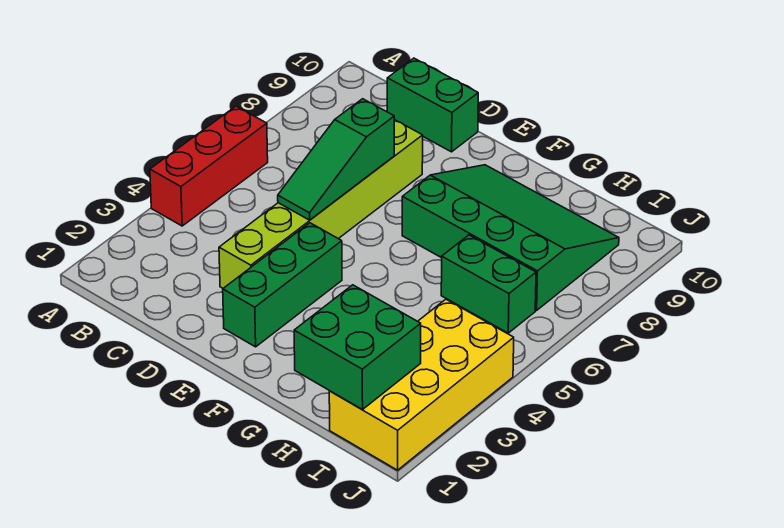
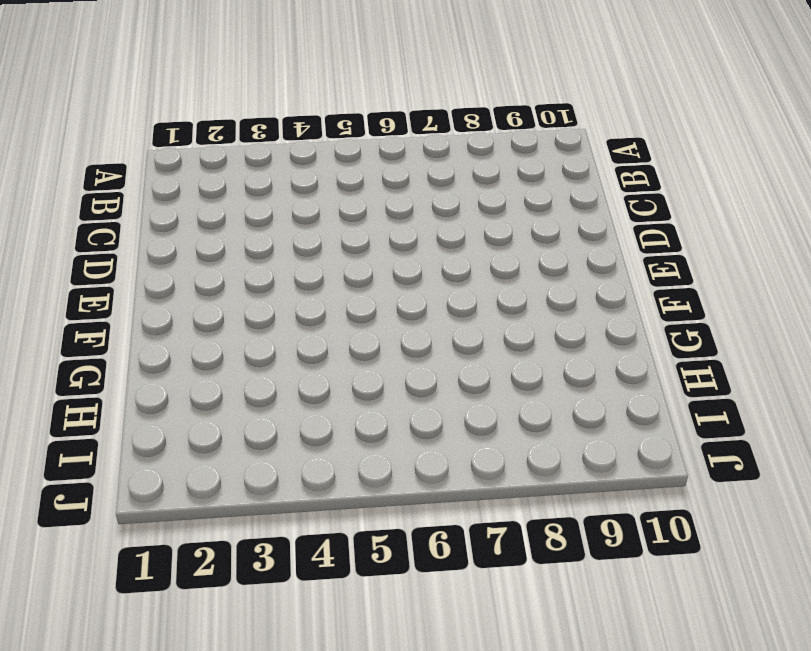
none -> red 1x3 brick [150,106,268,226]
none -> green 1x2 brick [387,58,478,152]

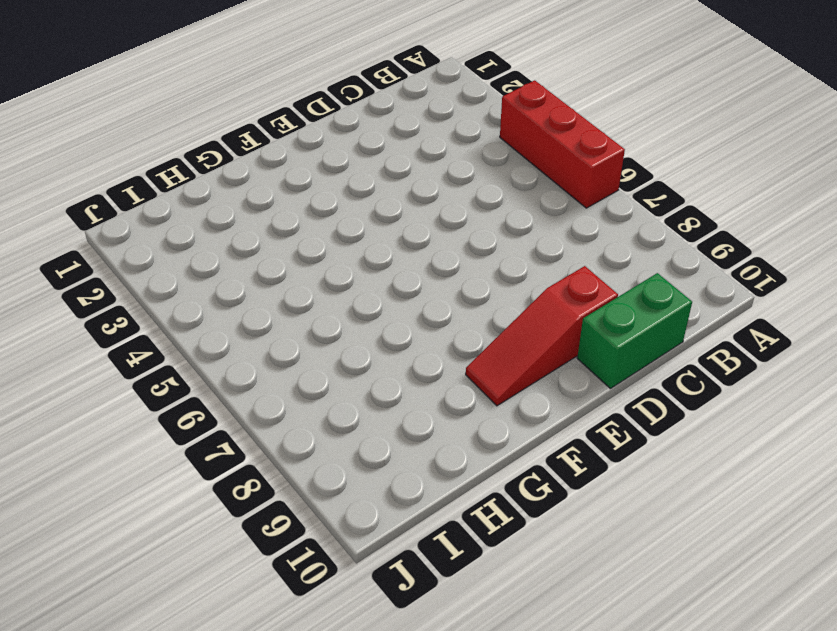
red 1x3 slope [466,266,618,406] -> green 3x4 slope [402,165,619,310]
none -> lime 1x6 brick [219,120,423,288]
none -> green 1x3 brick [223,223,342,347]

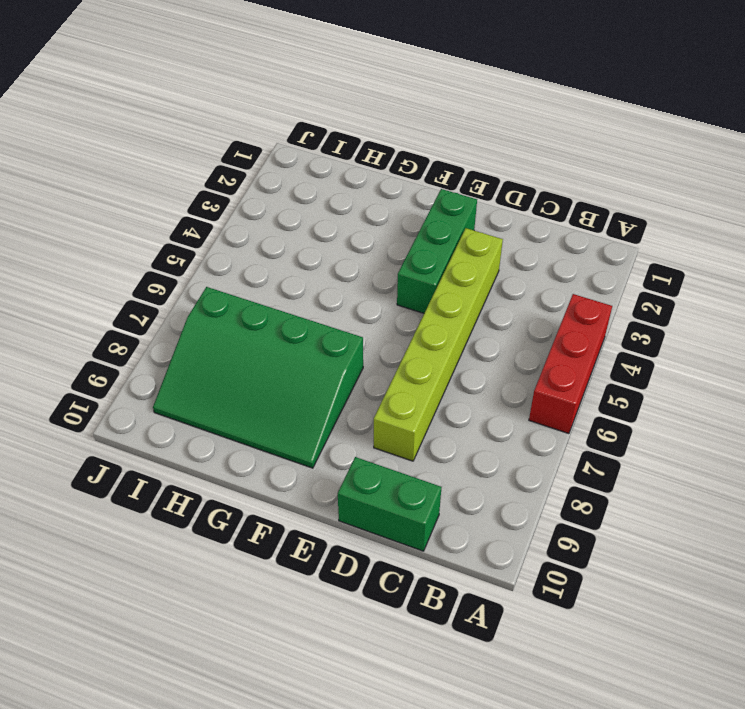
none -> green 1x2 brick [441,235,536,333]
none -> yellow 2x4 brick [329,299,514,470]

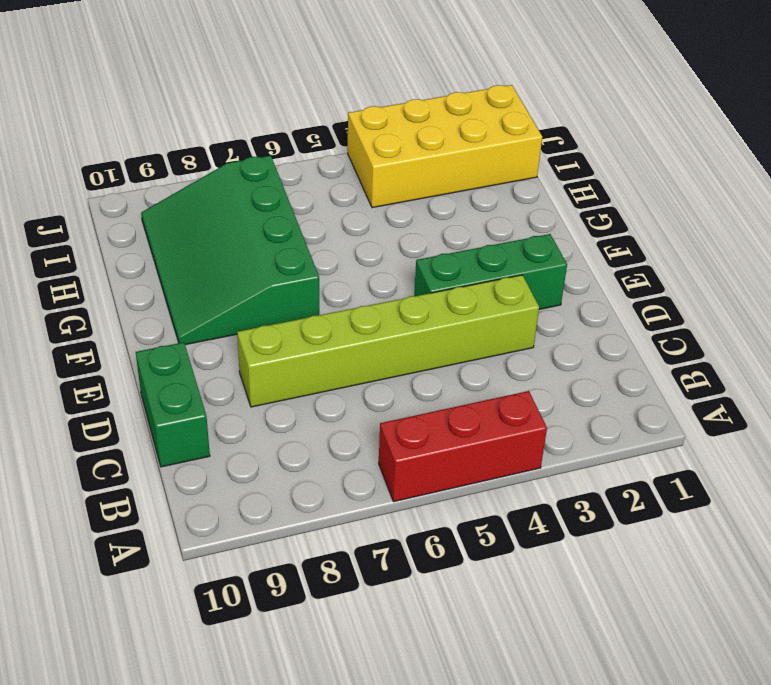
none -> green 1x2 brick [441,235,536,333]
none -> green 1x3 slope [278,99,394,220]

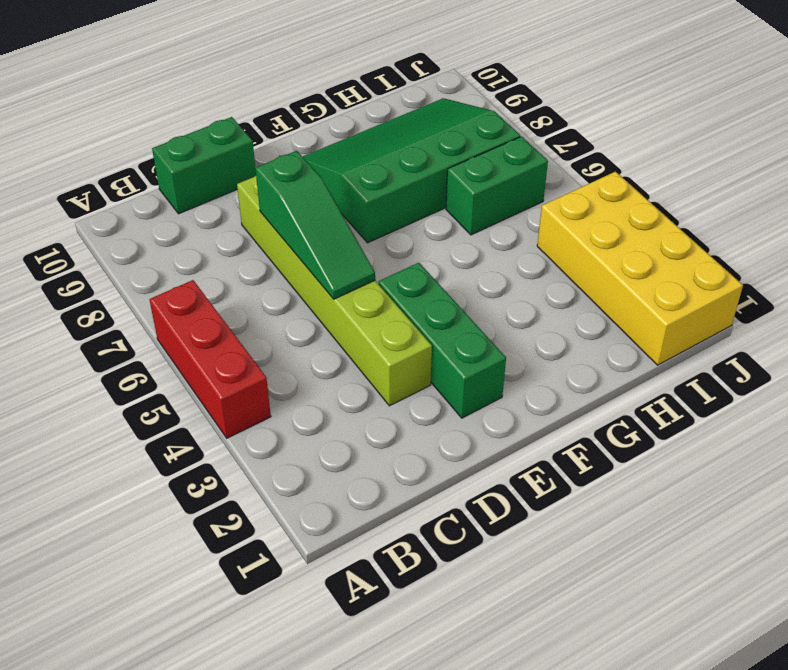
none -> green 2x2 brick [294,285,421,410]

